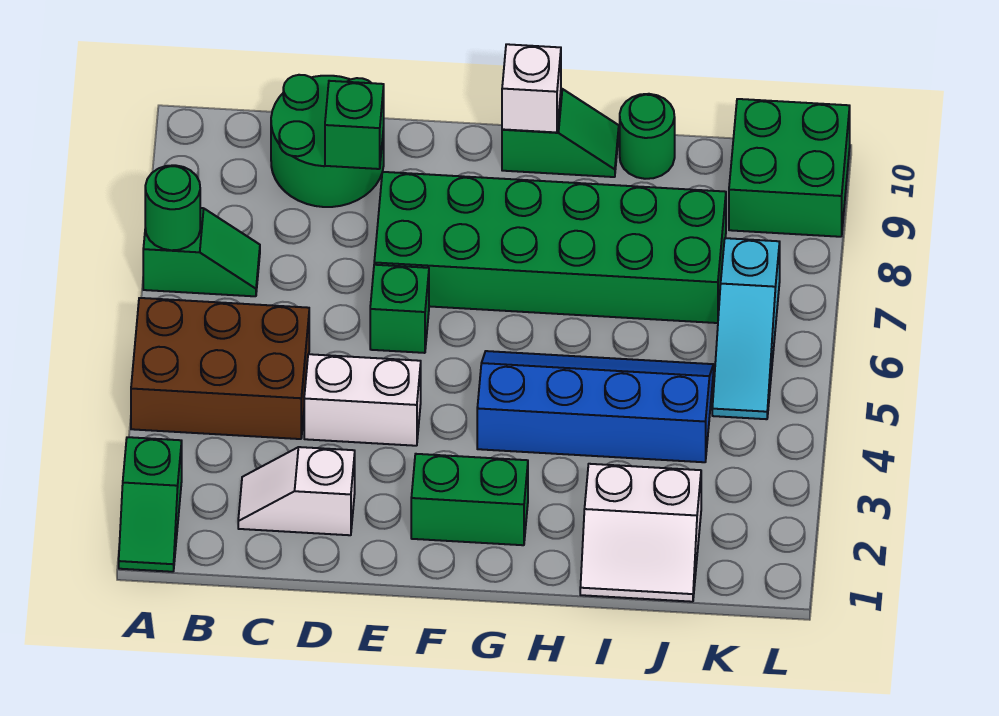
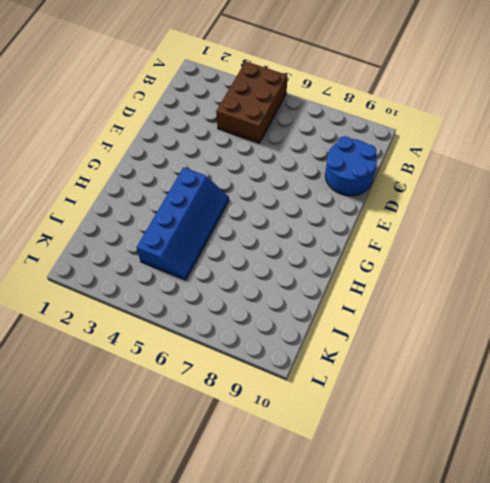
blue 2x2 round brick [325,136,377,196] -> green 2x2 round brick [271,75,384,207]
none -> green 1x2 slope [119,437,182,572]
none -> green 1x2 slope [143,208,260,296]
none -> white 1x2 slope [238,447,355,535]

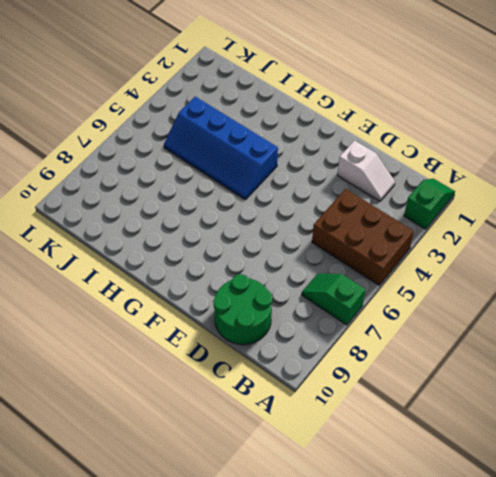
none -> white 1x2 brick [304,354,421,446]
none -> green 1x1 brick [370,265,429,353]
none -> green 2x6 brick [374,172,726,323]

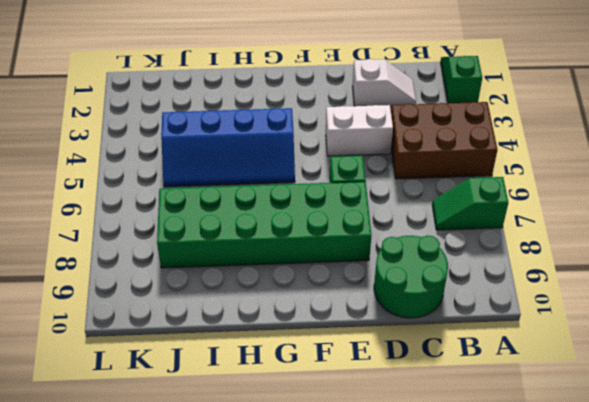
none -> green 1x2 brick [411,454,528,545]
none -> green 1x2 slope [502,89,619,177]
none -> white 2x2 slope [580,464,701,602]

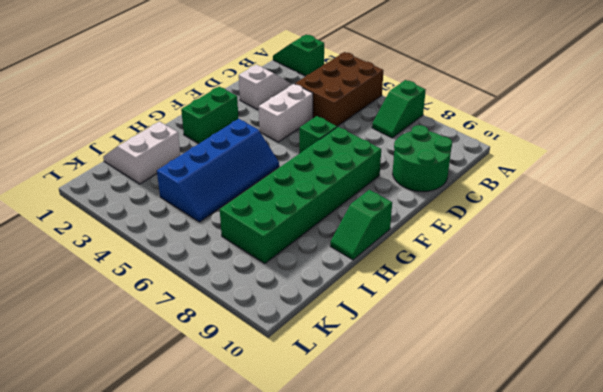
none -> green 1x1 round brick [620,94,675,179]
none -> cyan 1x3 slope [712,238,780,419]
none -> green 2x2 brick [729,99,850,237]

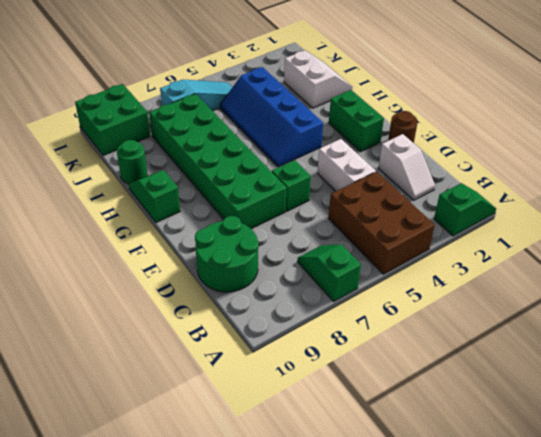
brown 1x1 round brick [388,111,418,143] -> none
none -> green 1x1 round brick [145,165,200,250]
none -> green 1x1 brick [325,81,384,169]
none -> white 1x1 brick [502,44,561,132]

